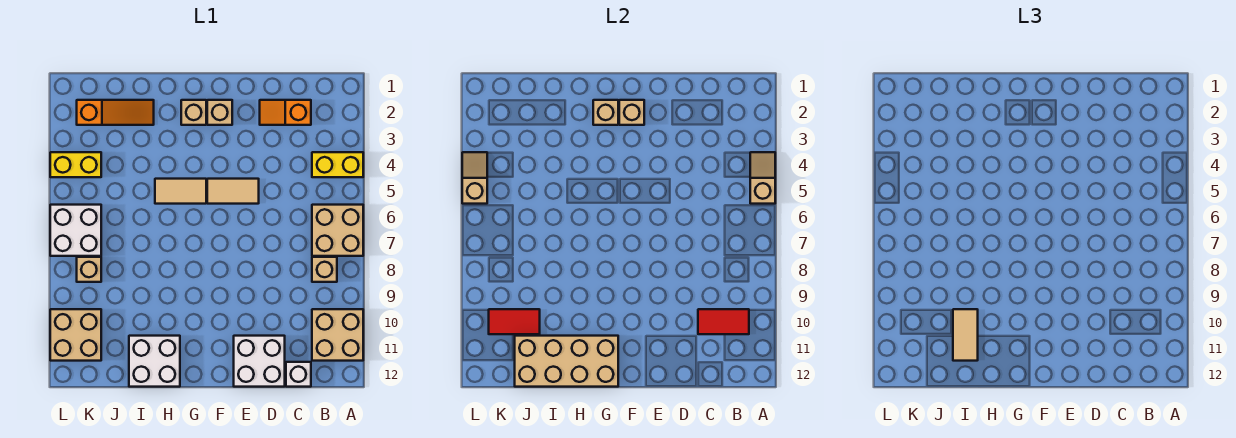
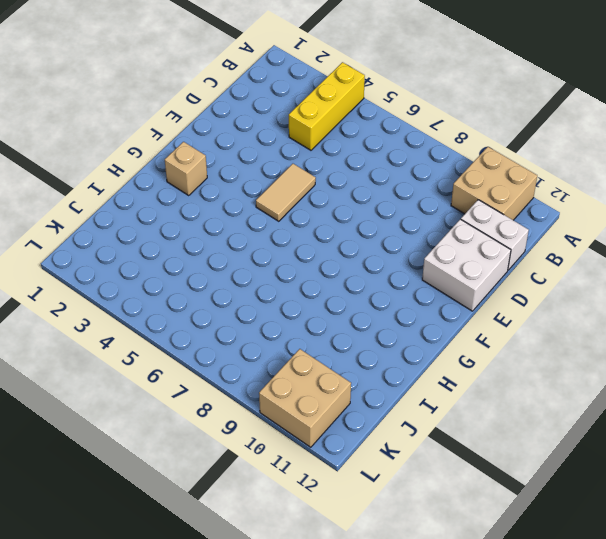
yellow 1x3 brick [289,62,365,150] -> yellow 1x2 brick [312,152,363,177]
white 1x2 brick [461,200,529,270] -> white 1x1 brick [286,362,311,387]
none -> tan 2x2 brick [312,205,363,256]
none -> tan 1x1 brick [312,257,337,282]
none -> orange 1x2 slope [260,100,311,125]

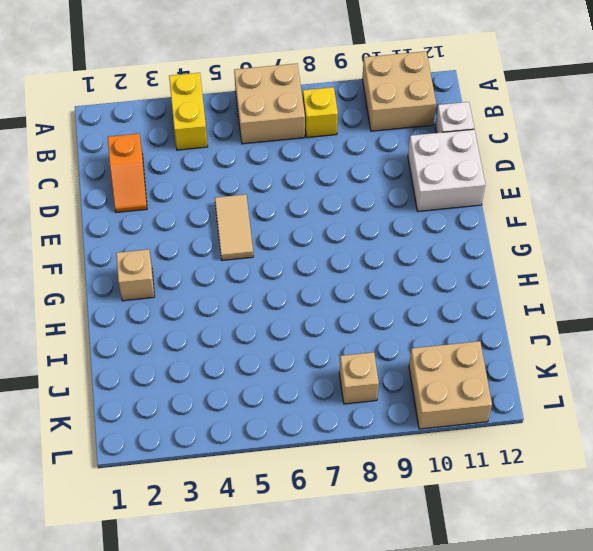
yellow 1x1 brick [303,87,338,138] -> tan 1x1 brick [312,257,337,282]
none -> tan 1x1 brick [207,100,232,125]
none -> tan 1x2 tile [155,179,206,204]
none -> white 2x2 brick [129,336,180,387]

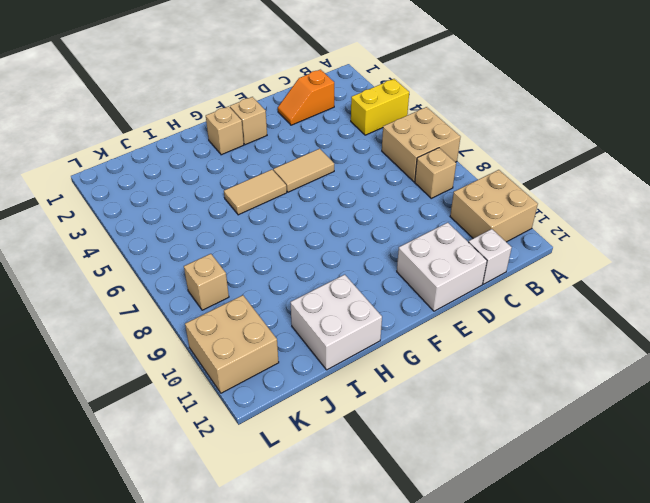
none -> orange 1x3 slope [77,100,154,125]
none -> yellow 1x2 brick [50,152,101,177]
none -> white 2x2 brick [50,205,101,256]

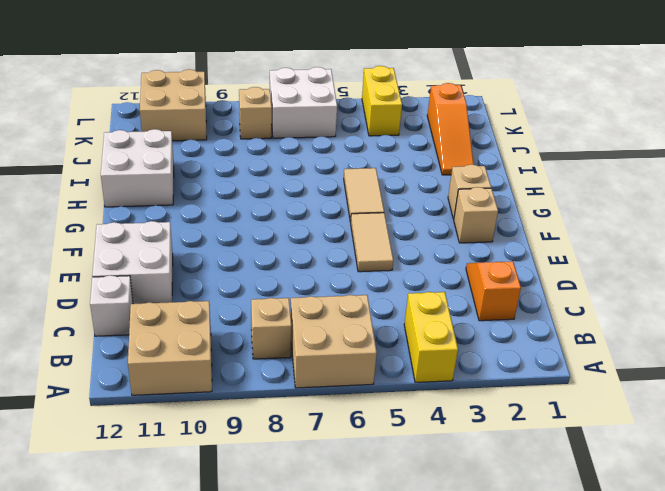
none -> tan 1x2 slope [750,152,775,204]
none -> red 1x2 tile [698,309,749,334]
none -> tan 1x1 brick [619,100,644,125]

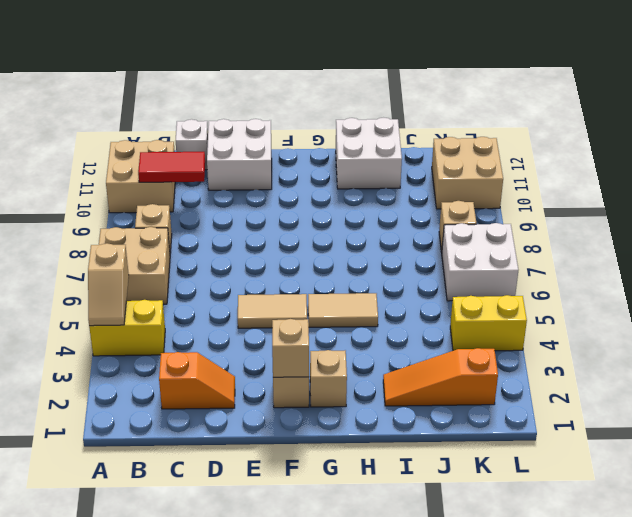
none -> tan 1x1 brick [593,100,618,125]
none -> tan 2x4 brick [515,336,618,387]
none -> red 1x2 tile [489,309,540,334]

